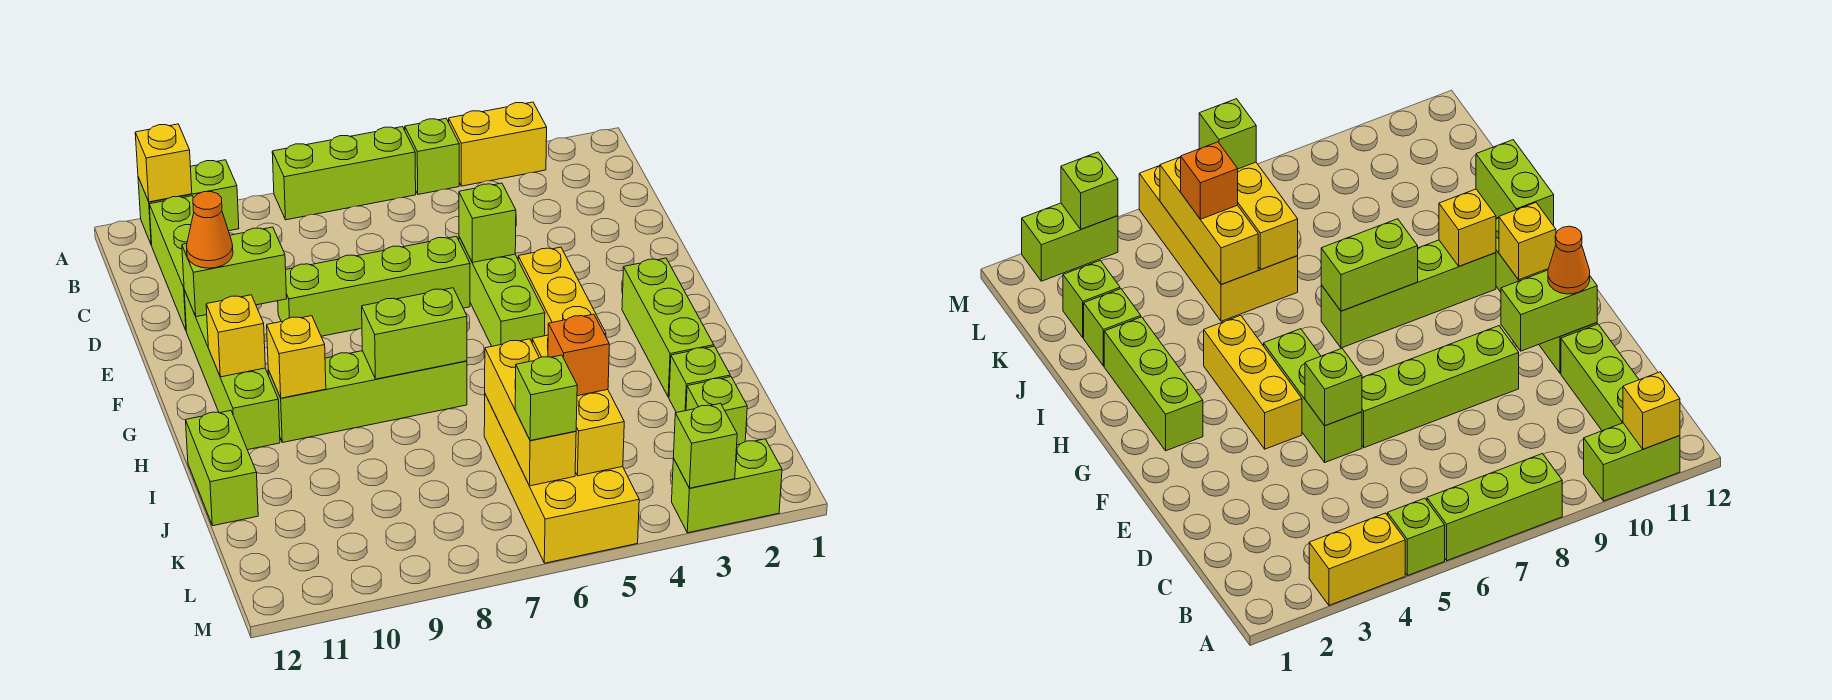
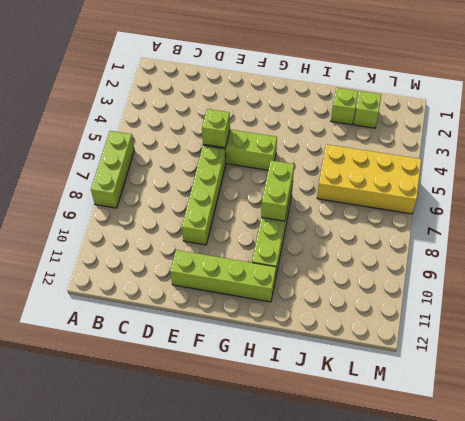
none -> yellow 1x2 brick [449,102,547,186]
none -> lime 1x1 brick [405,119,459,194]
none -> lime 1x2 brick [138,160,239,245]

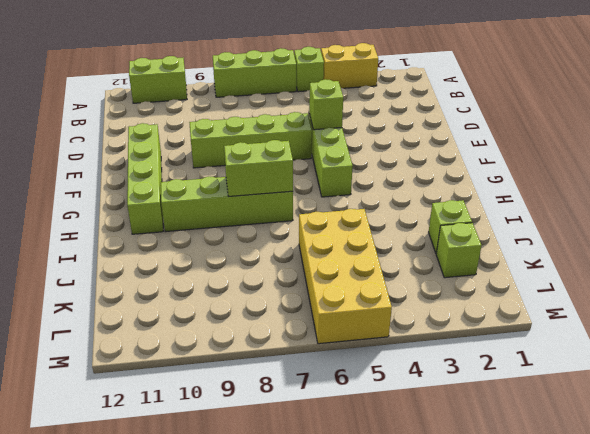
none -> lime 1x3 brick [149,196,194,330]
none -> yellow 1x3 brick [518,247,606,336]
none -> lime 1x3 brick [622,258,714,397]

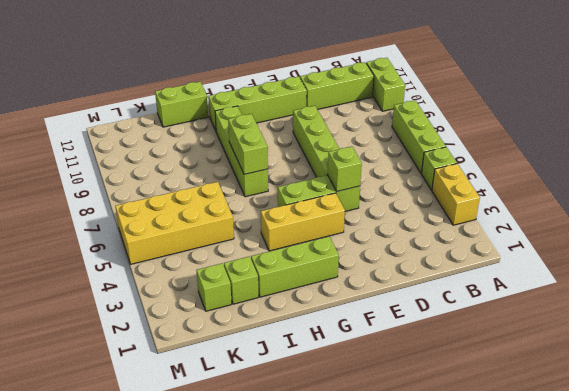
none -> lime 1x2 brick [672,439,782,533]
none -> yellow 1x1 brick [135,124,192,202]
none -> lime 1x2 brick [182,227,287,317]

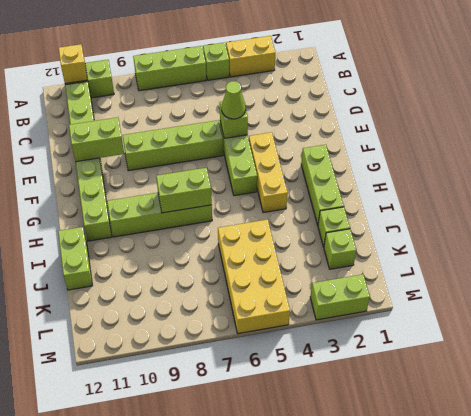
lime 1x1 cone [222,81,246,119] -> none
none -> yellow 1x1 brick [206,295,265,377]
none -> yellow 1x1 brick [267,316,326,398]
none -> yellow 1x3 brick [532,335,624,476]

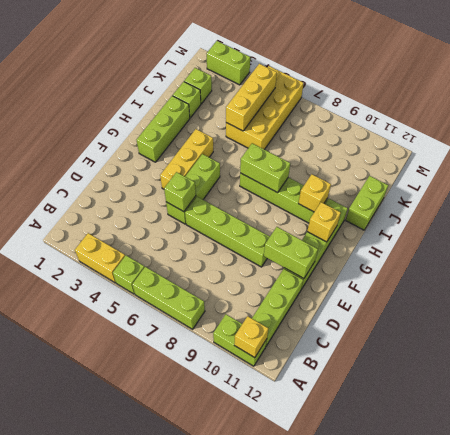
none -> yellow 1x3 brick [485,339,576,486]
none -> lime 1x1 brick [673,403,737,488]
none -> orange 1x1 cone [187,192,233,268]

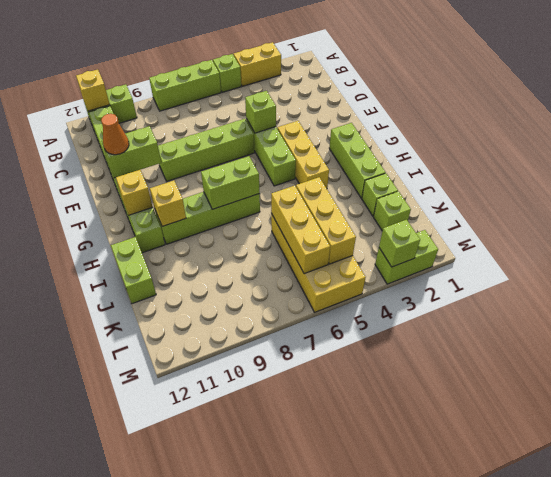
none -> orange 1x1 brick [548,314,609,396]
none -> lime 1x1 brick [515,355,577,441]

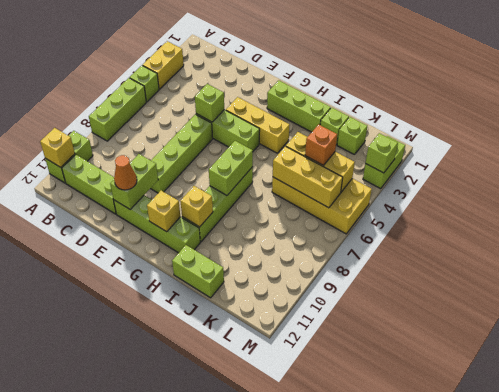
none -> lime 1x1 brick [515,355,577,441]

